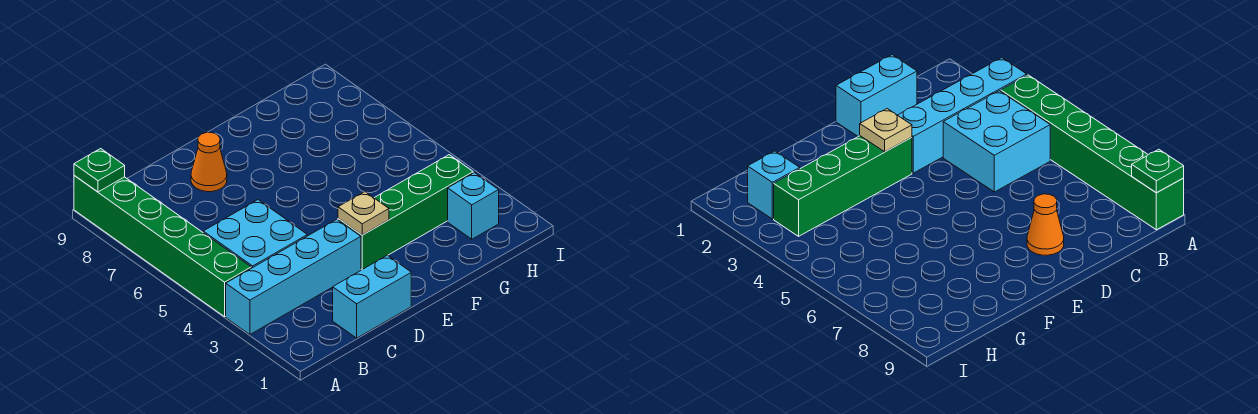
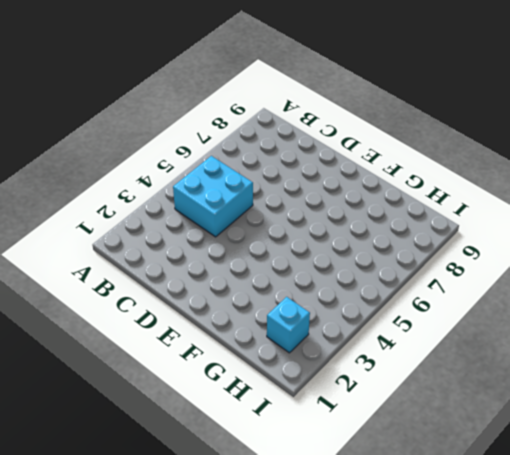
none -> cyan 1x4 brick [226,219,361,335]
none -> green 1x6 brick [74,176,251,317]

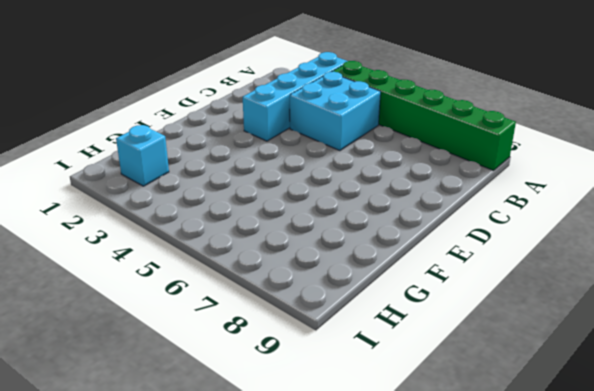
none -> cyan 1x2 brick [333,255,411,338]
none -> orange 1x1 cone [191,132,227,192]

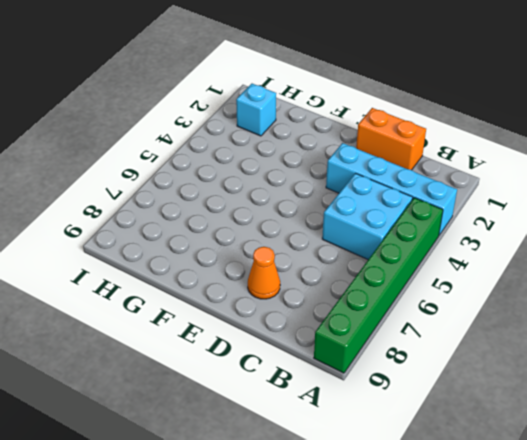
orange 1x2 brick [356,108,426,170] -> cyan 1x2 brick [333,255,411,338]
none -> green 1x4 brick [338,155,473,270]
none -> green 1x1 plate [74,148,125,192]

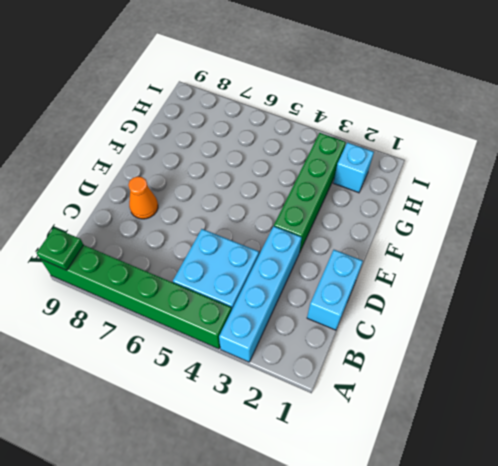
none -> tan 1x1 plate [338,192,389,235]

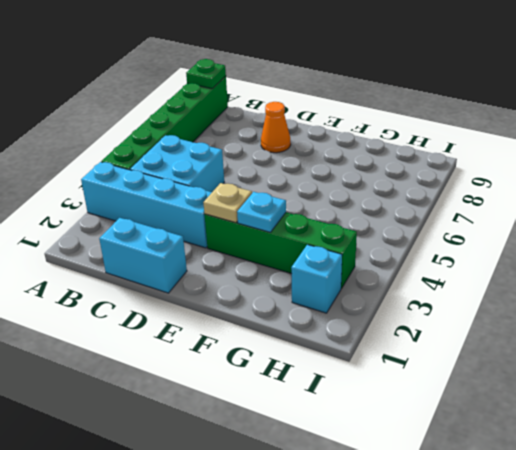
cyan 1x1 plate [237,192,286,232] -> none

